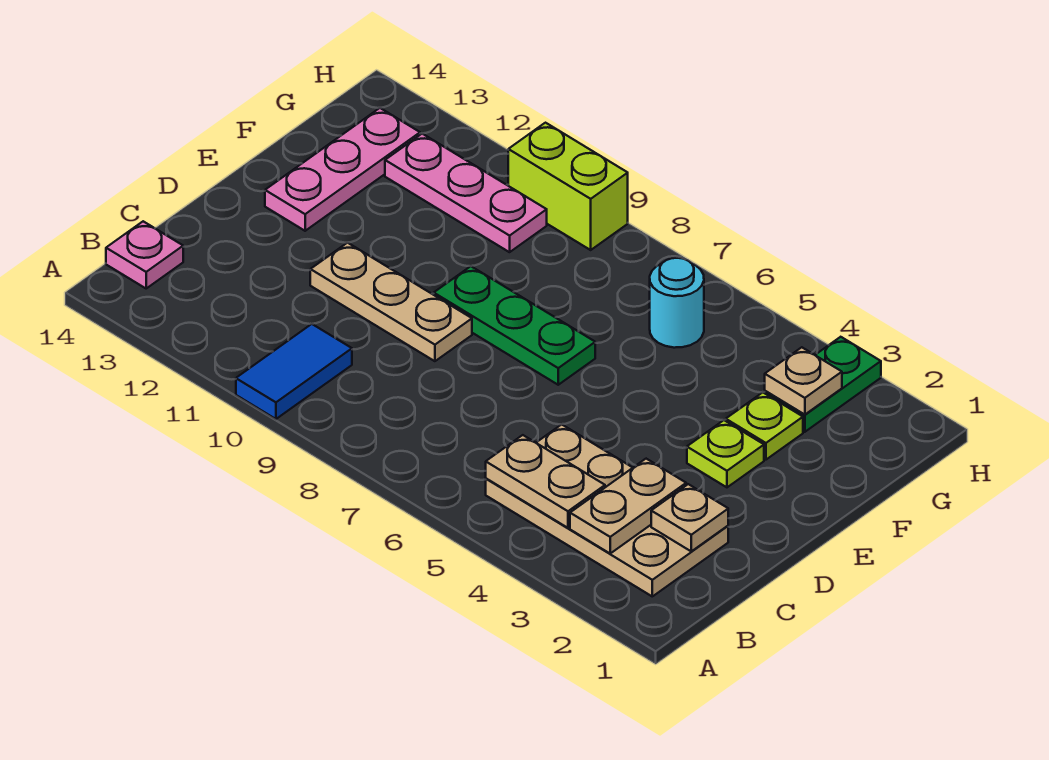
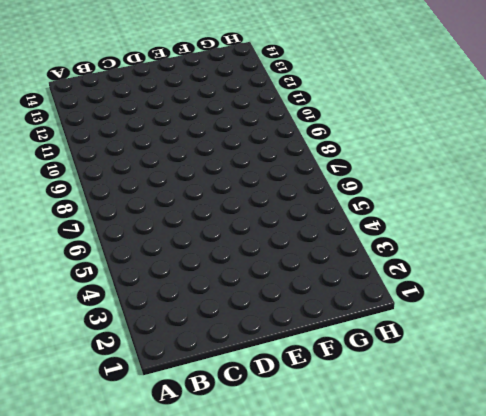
none -> blue 1x2 tile [236,324,352,419]
none -> tan 2x4 plate [486,424,728,596]
none -> pink 1x1 plate [106,221,183,288]

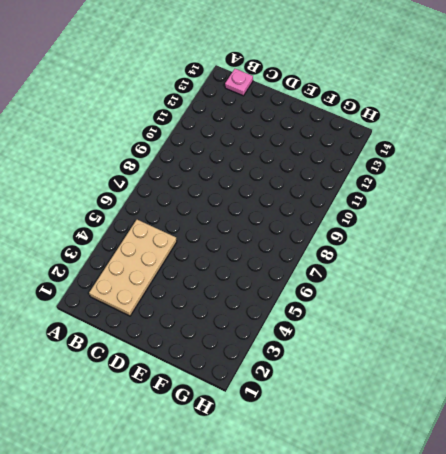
none -> blue 1x2 tile [236,324,352,419]
none -> tan 1x3 plate [310,243,472,361]
none -> lime 1x1 plate [687,420,764,487]

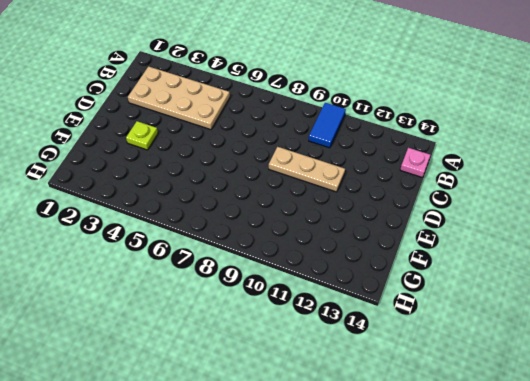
none -> green 1x3 plate [434,266,595,385]
none -> pink 1x3 plate [265,108,420,231]
none -> lime 1x1 plate [726,393,803,460]

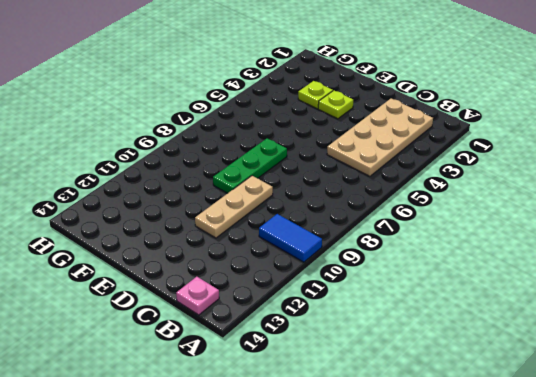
none -> pink 1x3 plate [265,108,420,231]
none -> green 1x2 plate [765,337,881,432]
none -> cyan 1x1 round brick [650,258,704,348]

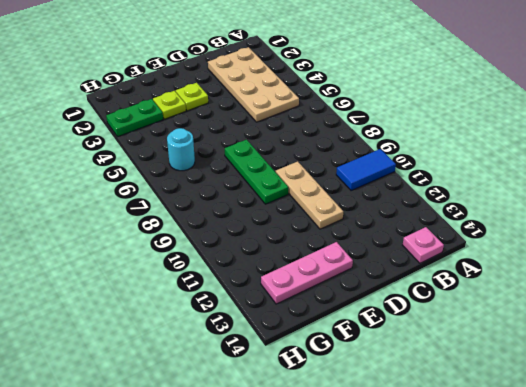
none -> pink 1x3 plate [385,134,547,252]
none -> lime 1x2 brick [508,123,628,250]
none -> tan 1x2 plate [570,459,686,553]

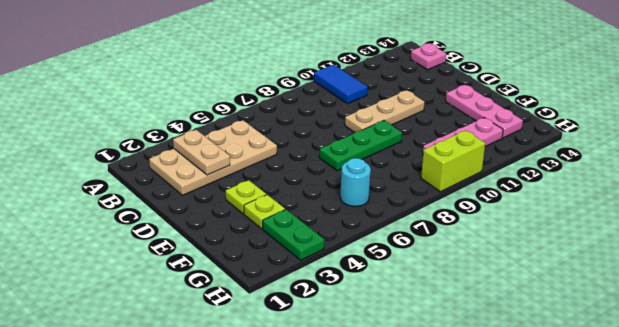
none -> tan 1x2 plate [486,435,605,528]
none -> tan 1x1 plate [651,484,728,551]
none -> tan 1x1 plate [765,347,842,415]

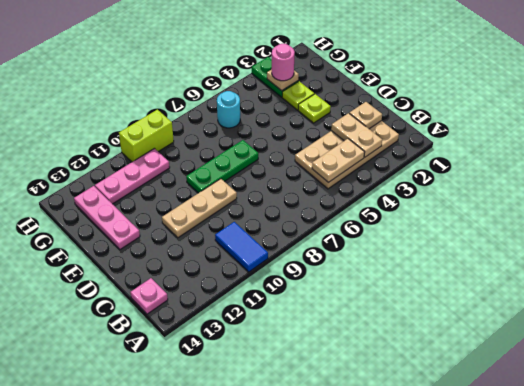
pink 1x1 round brick [272,44,295,81] -> none

